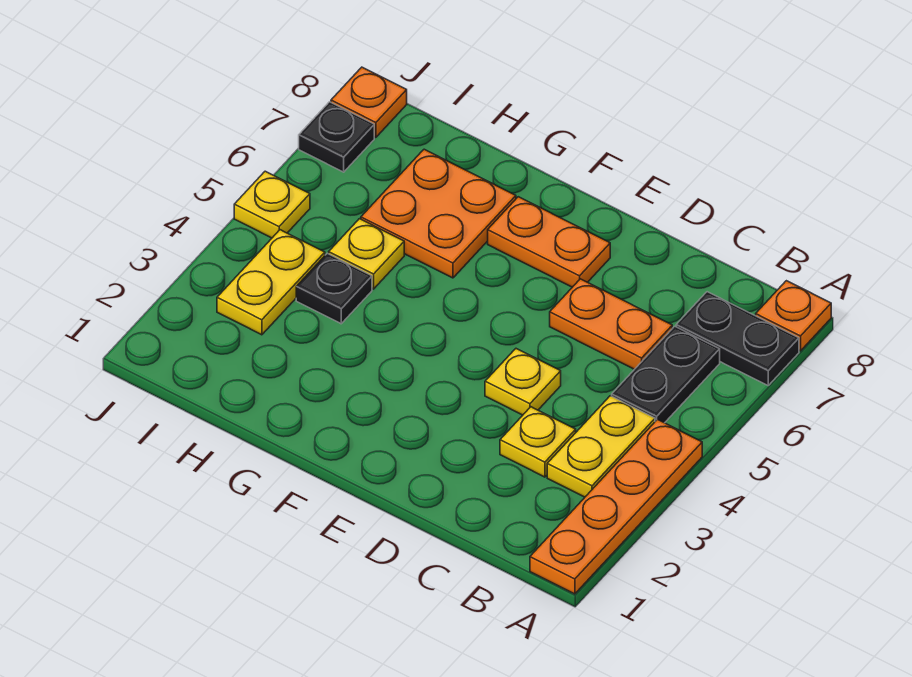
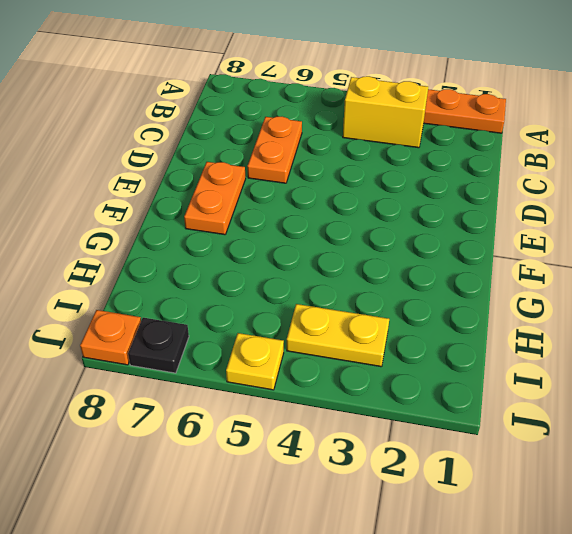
yellow 1x2 brick [343,76,428,148] -> yellow 1x2 plate [547,396,655,497]
none -> black 1x2 plate [676,292,799,385]
none -> orange 1x1 plate [756,281,831,351]
none -> black 1x2 plate [612,326,720,423]

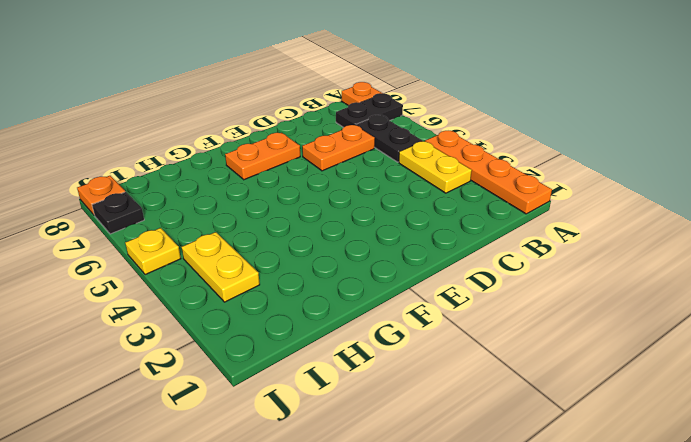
none -> yellow 1x1 plate [500,407,576,477]
none -> yellow 1x1 plate [485,349,561,415]
none -> orange 2x2 plate [361,149,516,278]

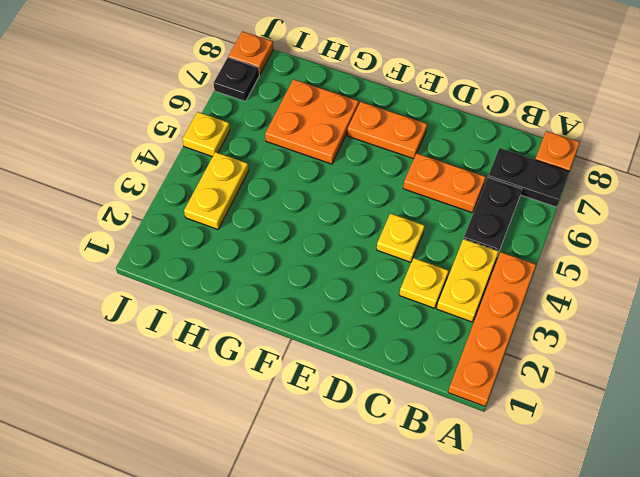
none -> black 1x1 plate [296,253,372,324]
none -> yellow 1x1 plate [329,219,404,289]

